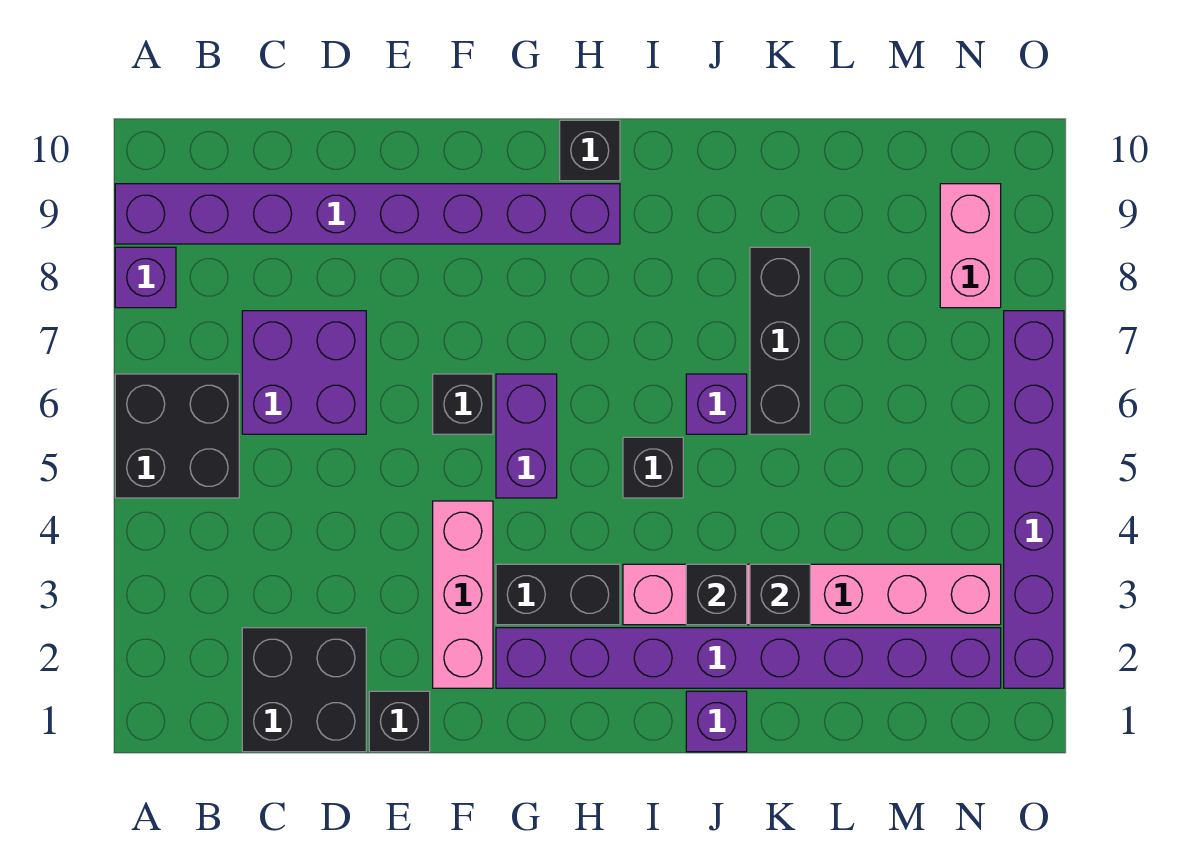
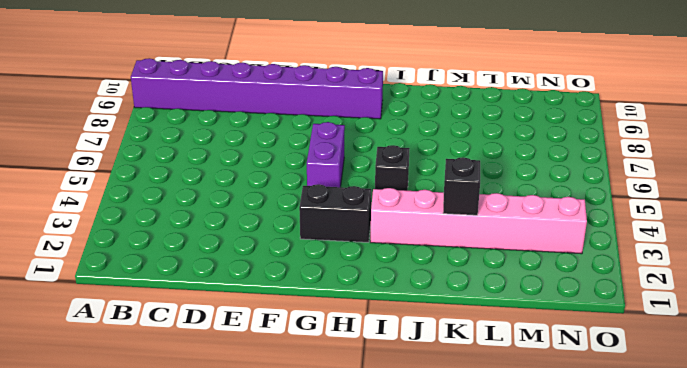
none -> black 2x2 brick [115,374,239,498]
none -> purple 1x1 brick [115,247,176,308]
none -> black 2x2 brick [242,628,366,752]

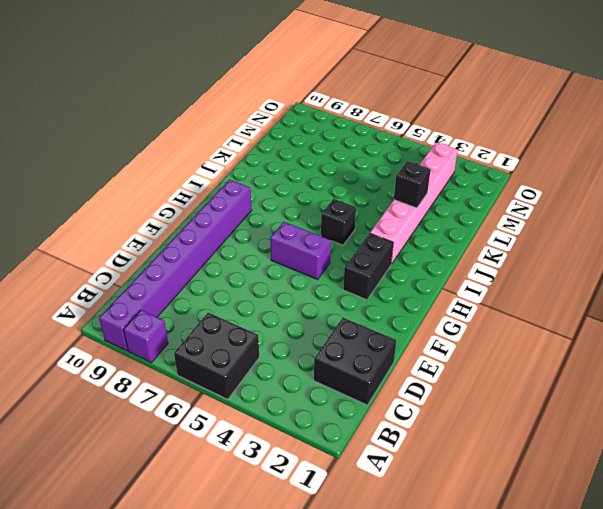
none -> purple 2x2 brick [242,311,366,434]
none -> black 1x1 brick [369,691,430,752]
none -> pink 1x3 brick [433,501,493,688]

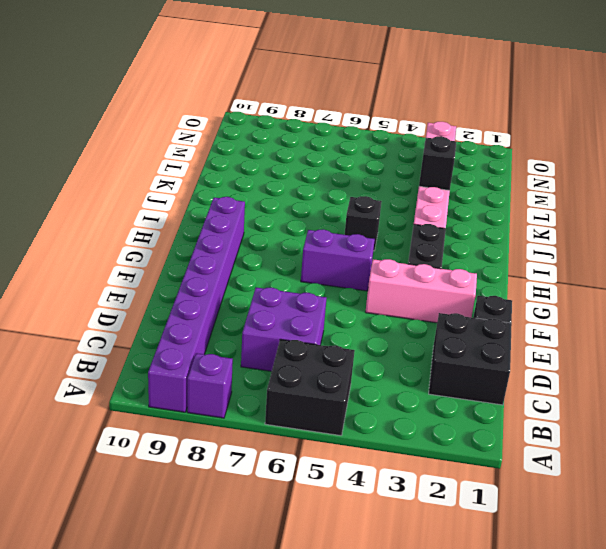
none -> black 1x1 brick [433,374,493,434]
none -> purple 1x8 brick [496,628,1001,688]
none -> black 1x1 brick [560,120,620,181]

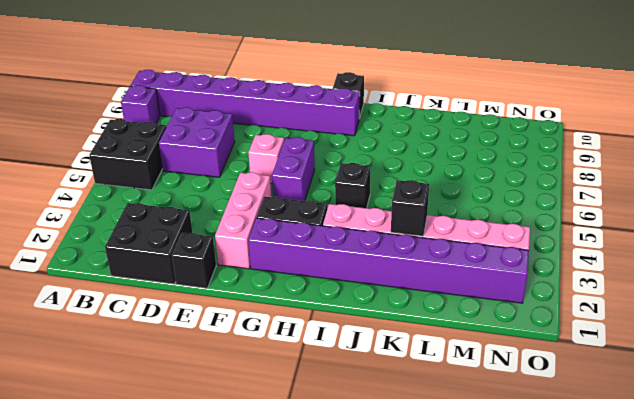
pink 1x1 brick [248,134,284,183] -> black 1x1 brick [433,374,493,434]
none -> purple 1x1 brick [686,691,747,752]
none -> purple 1x1 brick [686,374,747,434]
none -> black 1x3 brick [750,247,810,434]

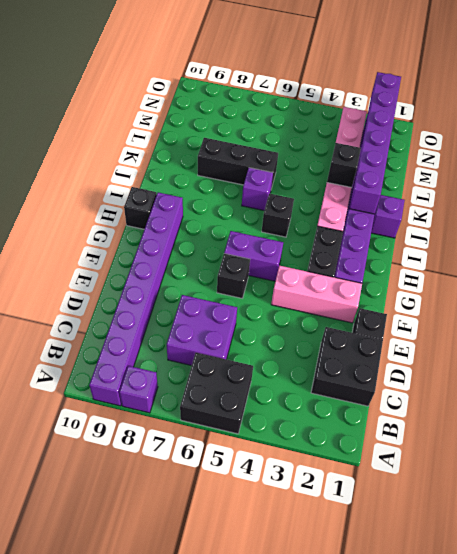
purple 1x6 brick [349,72,401,214] -> purple 1x6 brick turned to [1004,311,1064,688]
none -> pink 1x2 brick [940,184,1001,308]
none -> black 1x1 brick [686,564,747,625]

